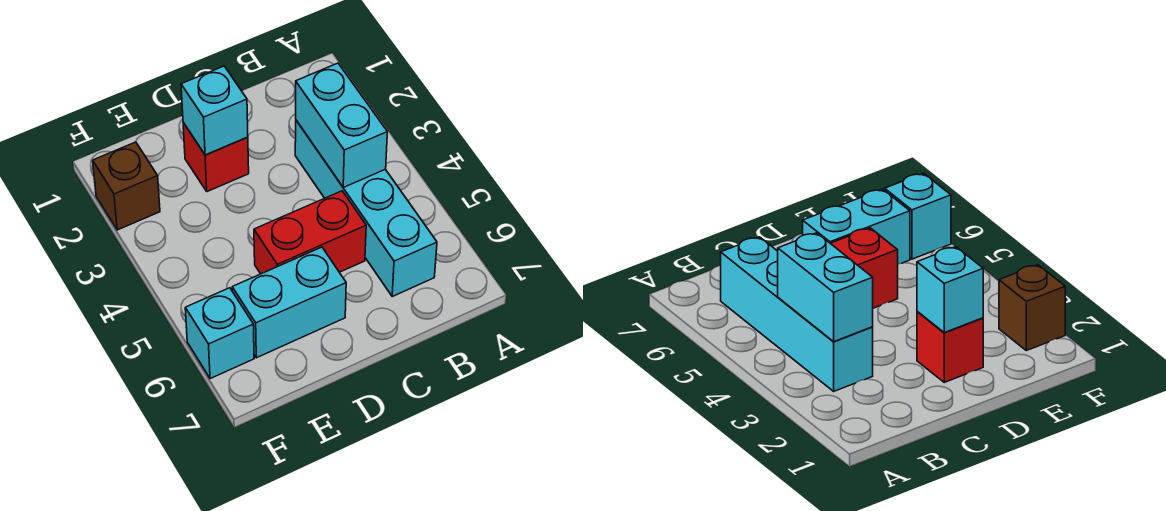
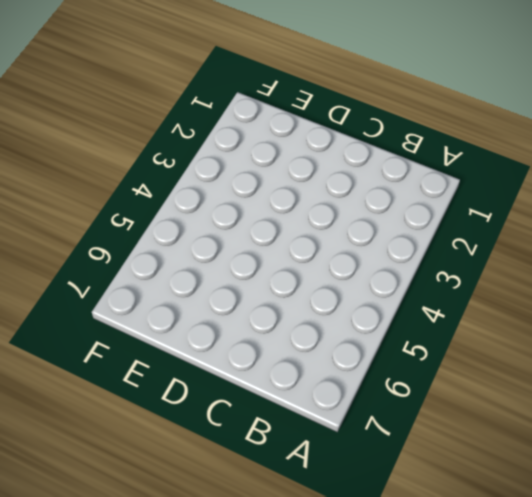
none -> cyan 1x4 brick [295,120,437,296]
none -> red 1x2 brick [254,191,366,274]

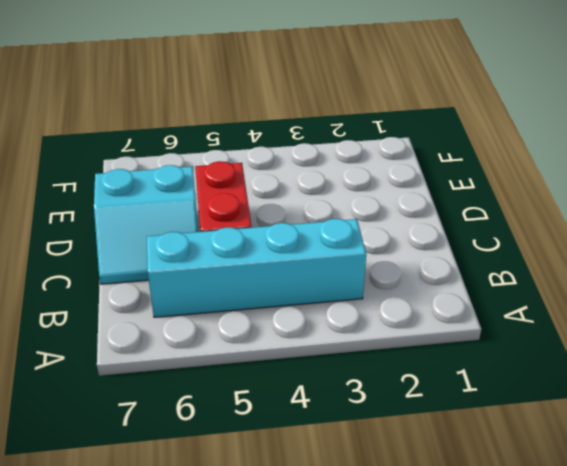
cyan 2x2 slope [94,165,198,284] -> cyan 1x2 brick [232,247,346,358]
none -> red 1x1 brick [183,123,249,192]
none -> brown 1x1 brick [93,142,160,230]

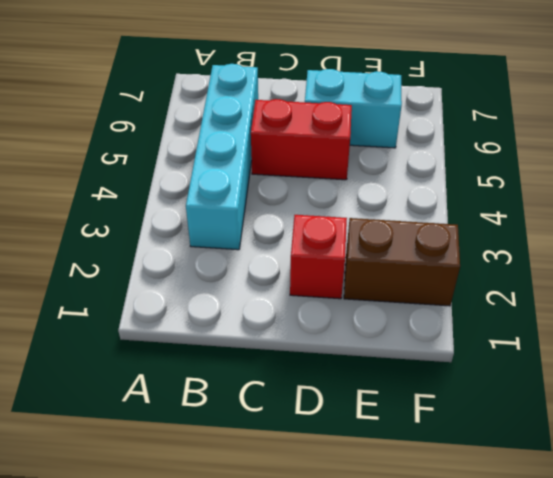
brown 1x2 brick [344,218,460,306] -> brown 1x1 brick [93,142,160,230]
none -> cyan 1x1 brick [185,288,254,379]
none -> cyan 1x2 brick [296,63,387,187]

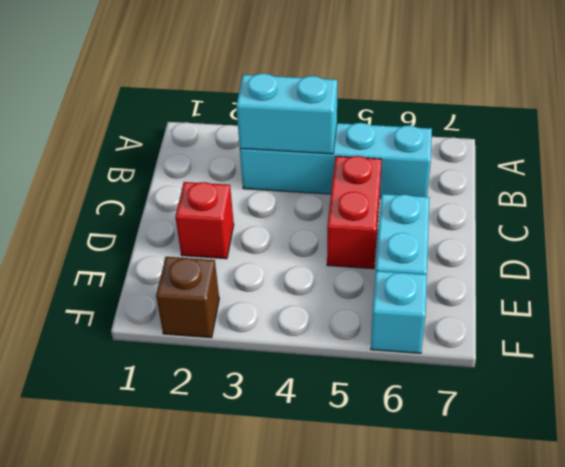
none -> cyan 1x1 brick [181,66,248,155]

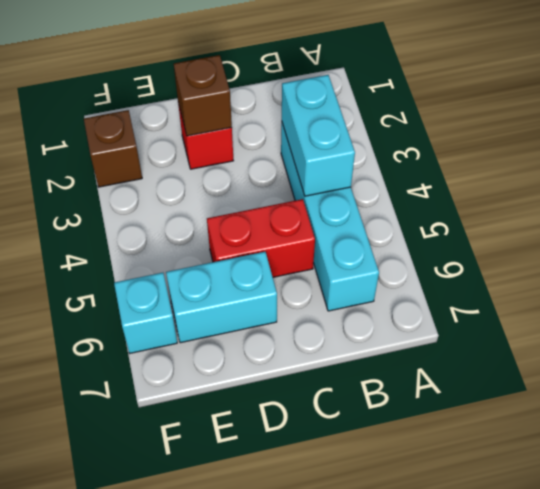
brown 1x1 brick [174,55,232,136] -> cyan 1x1 brick [181,66,248,155]

